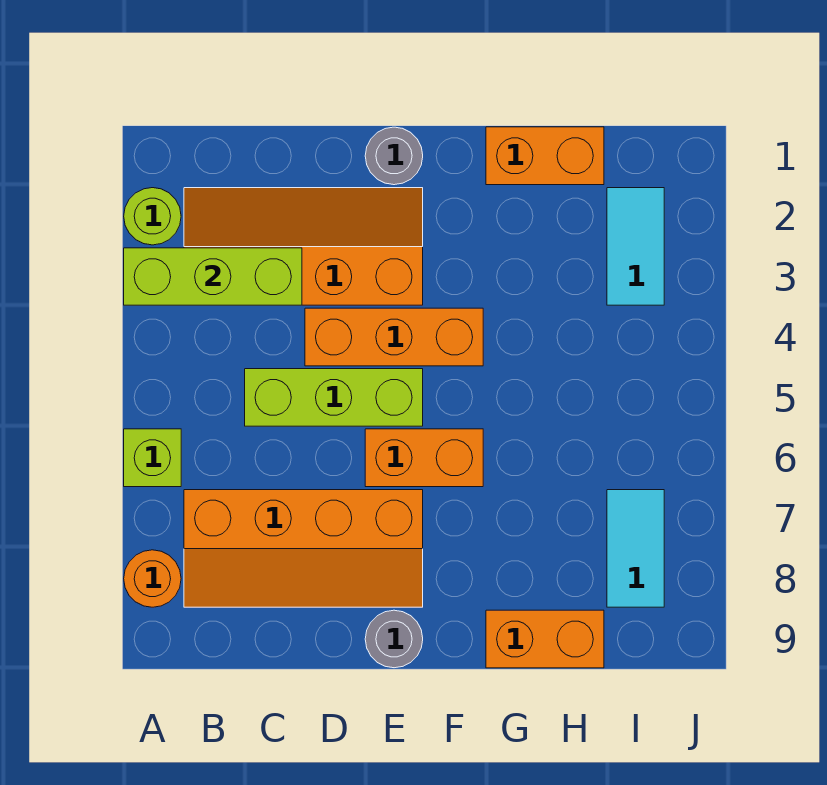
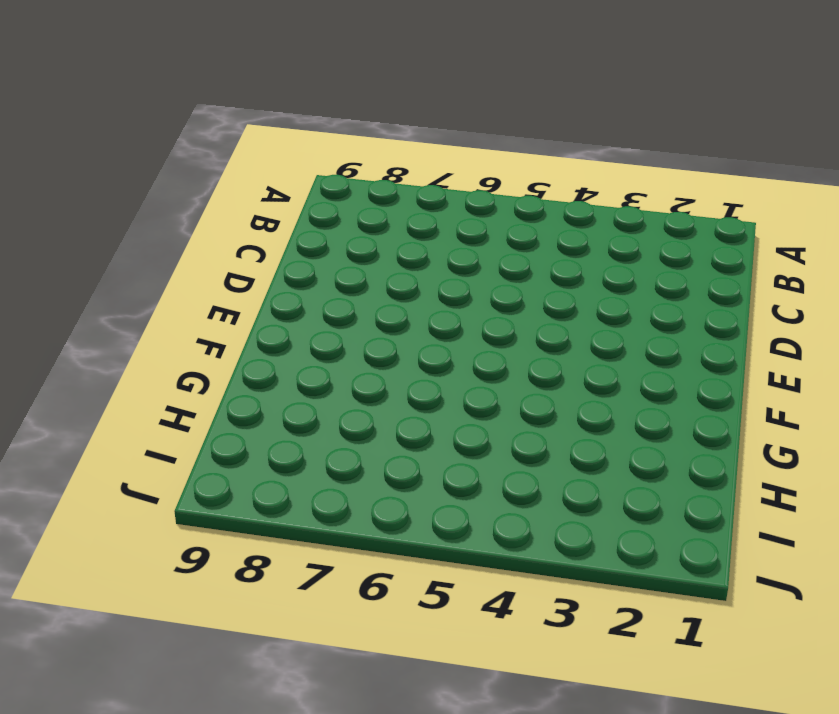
none -> lime 1x1 round brick [124,188,181,245]
none -> lime 1x1 brick [124,429,181,487]
none -> orange 1x1 round brick [124,550,181,607]

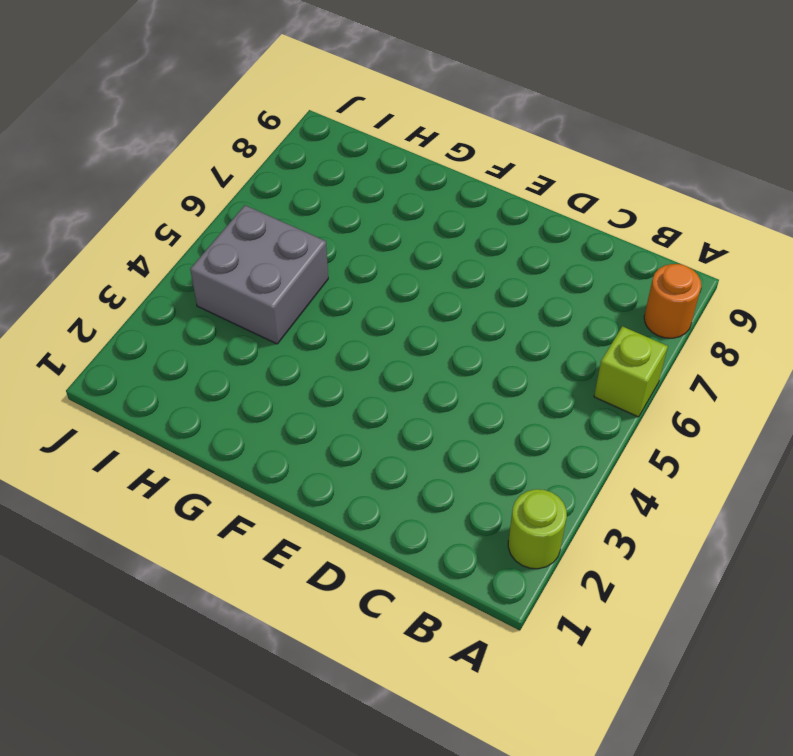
grey 2x2 brick [190,205,328,344] -> none
none -> orange 2x4 slope [184,188,423,305]
none -> orange 2x4 slope [184,490,423,607]
none -> lime 1x3 brick [245,369,423,426]

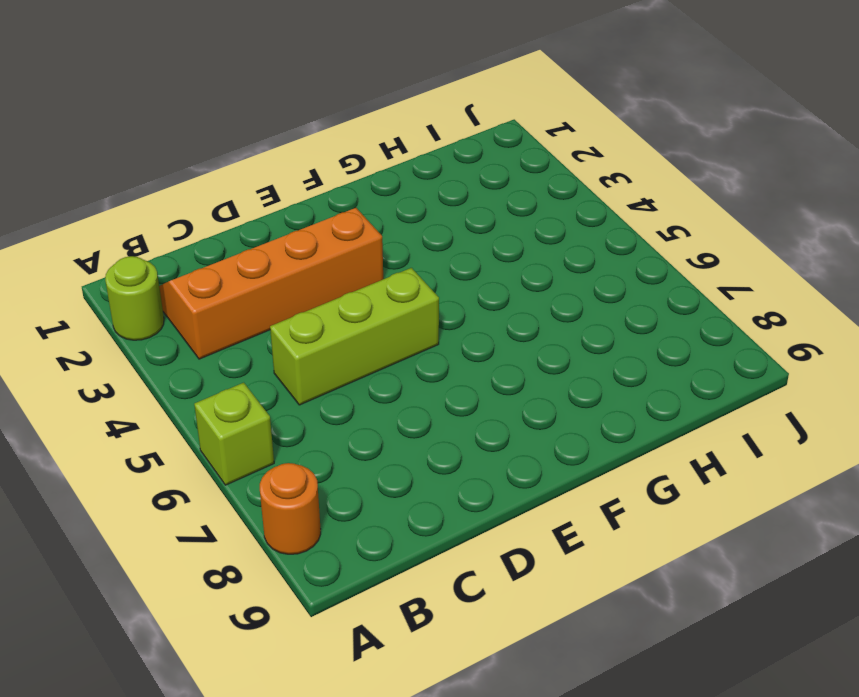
none -> orange 2x4 slope [184,490,423,607]
none -> orange 1x3 brick [305,308,483,366]
none -> grey 1x1 round brick [365,127,423,185]

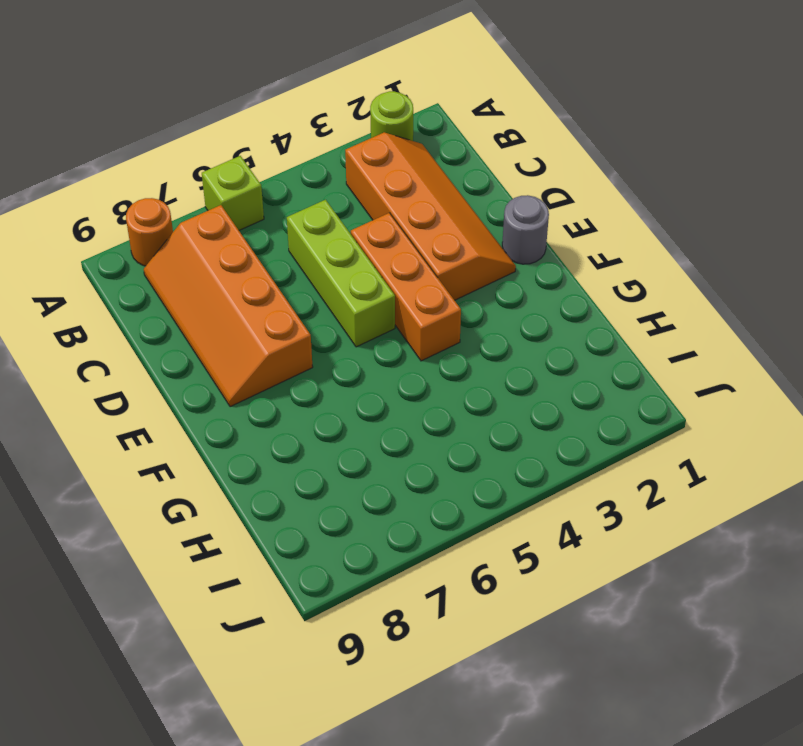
none -> orange 1x2 brick [365,429,483,487]
none -> grey 1x1 round brick [365,610,423,668]
none -> orange 1x2 brick [486,127,604,185]

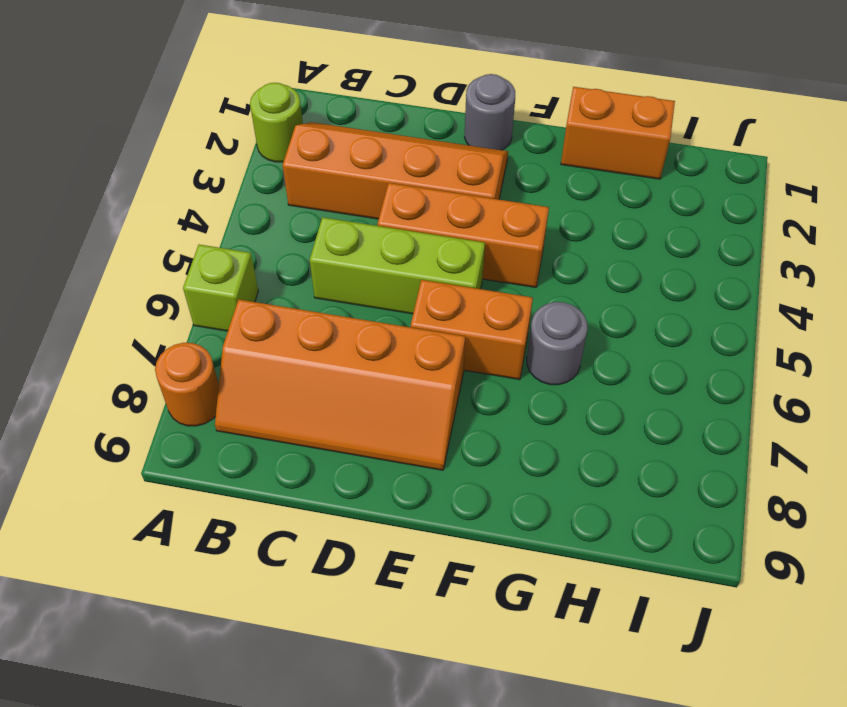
grey 1x1 round brick [527,302,588,385] -> grey 1x1 round brick moved to [365,610,423,668]
none -> orange 1x2 brick [486,610,604,668]
none -> cyan 1x2 tile [607,188,664,305]
none -> cyan 1x2 tile [607,490,664,607]

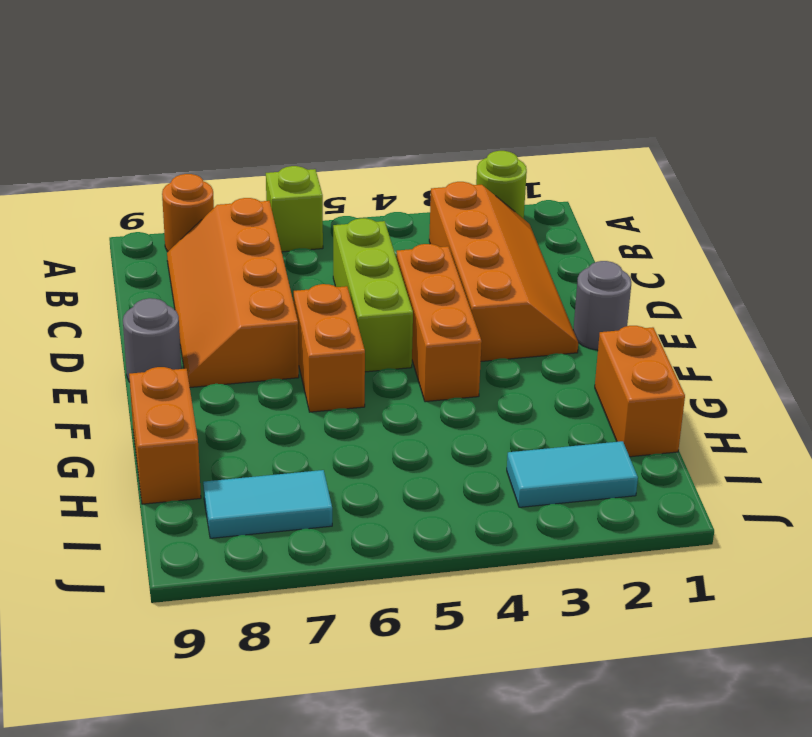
none -> lime 1x3 brick [124,248,302,305]

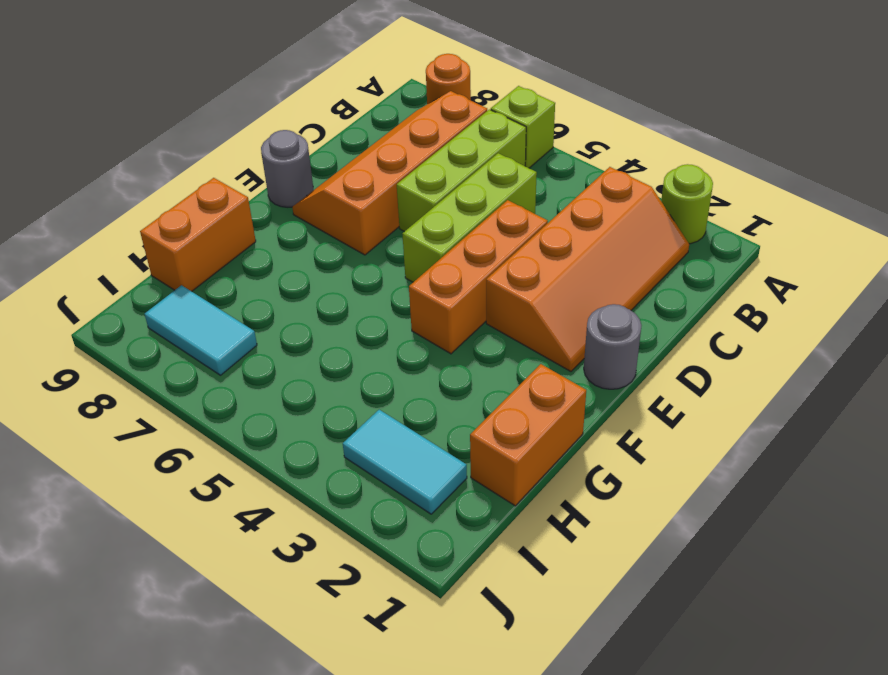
lime 1x3 brick [397,109,526,232] -> lime 1x3 brick moved to [124,248,302,305]
none -> orange 1x2 brick [365,429,483,487]

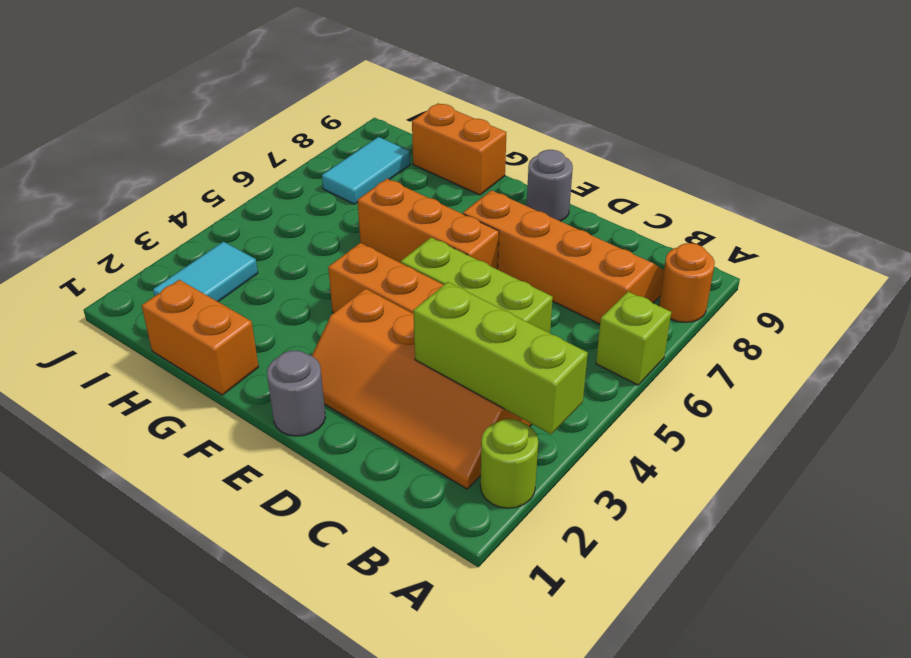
orange 1x3 brick [358,179,499,269] -> orange 1x2 brick [365,429,483,487]

